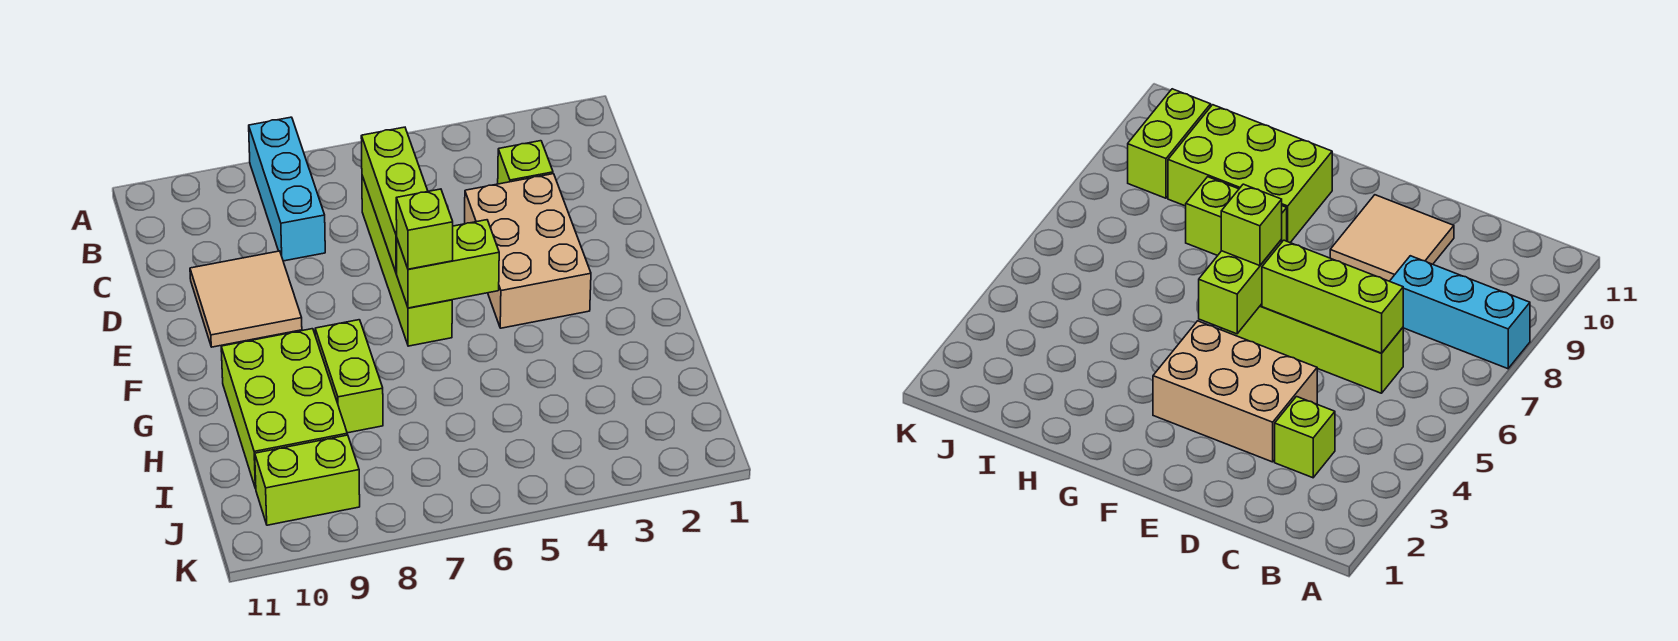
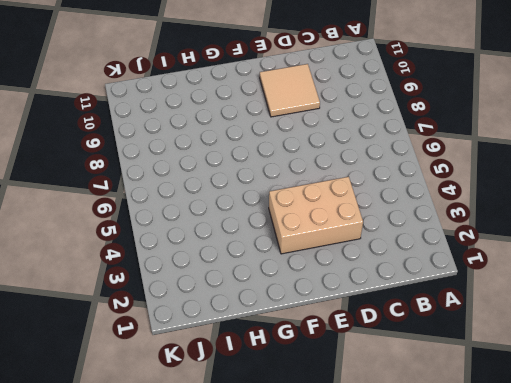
none -> cyan 1x3 brick [249,117,325,261]
none -> lime 1x1 brick [498,141,553,184]

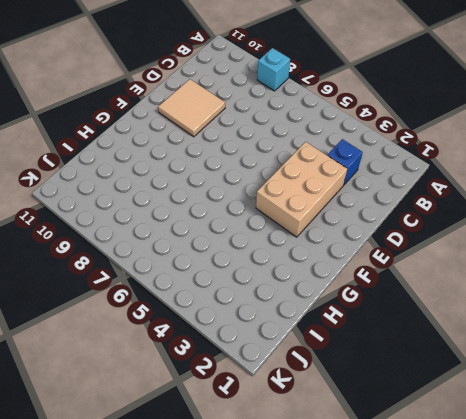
cyan 1x1 brick [257,48,290,91] -> cyan 1x3 brick [249,117,325,261]
blue 1x1 brick [327,139,363,185] -> lime 1x1 brick [498,141,553,184]
none -> lime 1x4 brick [362,176,452,346]
none -> lime 1x2 brick [315,320,383,433]

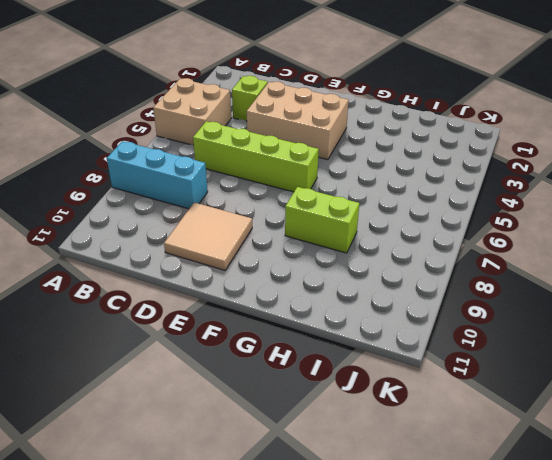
tan 2x2 brick [153,78,231,145] -> none
none -> lime 2x3 brick [221,329,347,489]
none -> lime 1x2 brick [255,435,360,525]

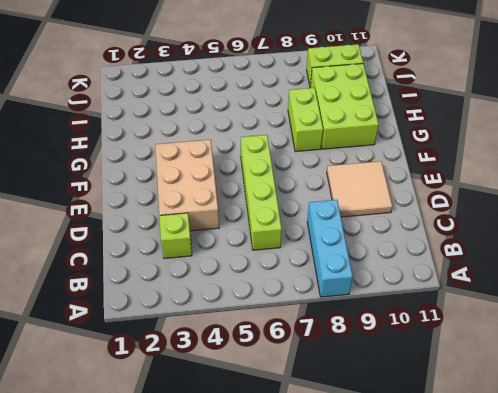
none -> lime 1x3 brick [361,127,428,273]
none -> lime 1x2 brick [396,220,499,308]

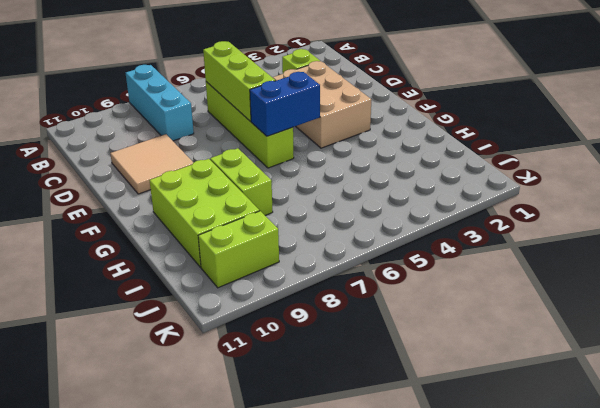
blue 1x2 brick [250,72,320,136] -> lime 1x2 brick [396,220,499,308]
none -> lime 1x1 brick [396,189,453,269]

